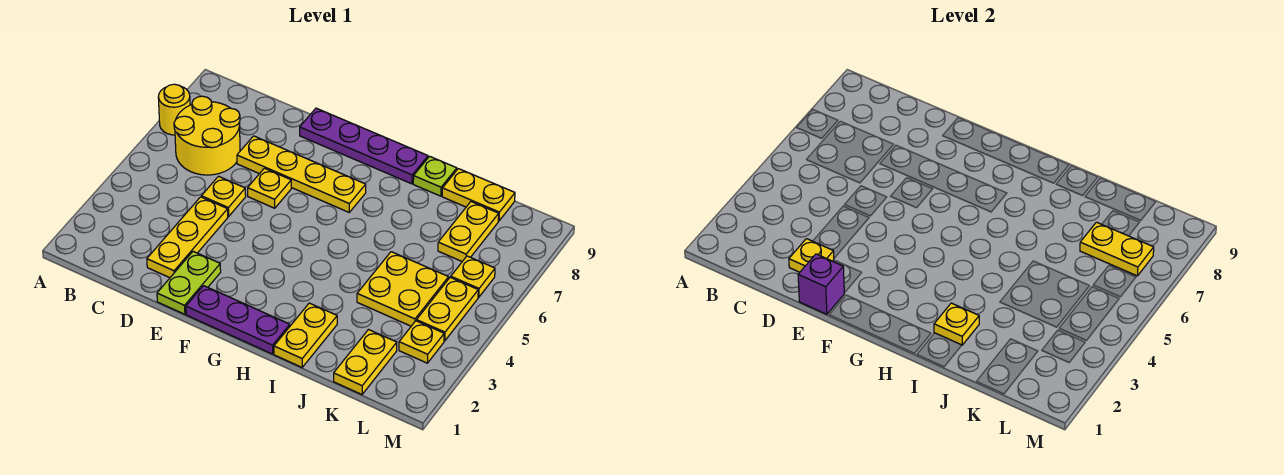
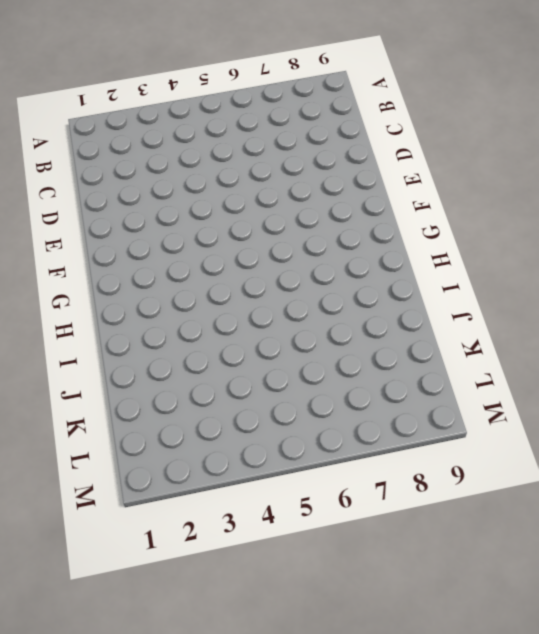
none -> yellow 1x1 round brick [158,84,190,135]
none -> yellow 2x2 round brick [174,96,240,175]
none -> yellow 1x3 plate [147,197,228,278]

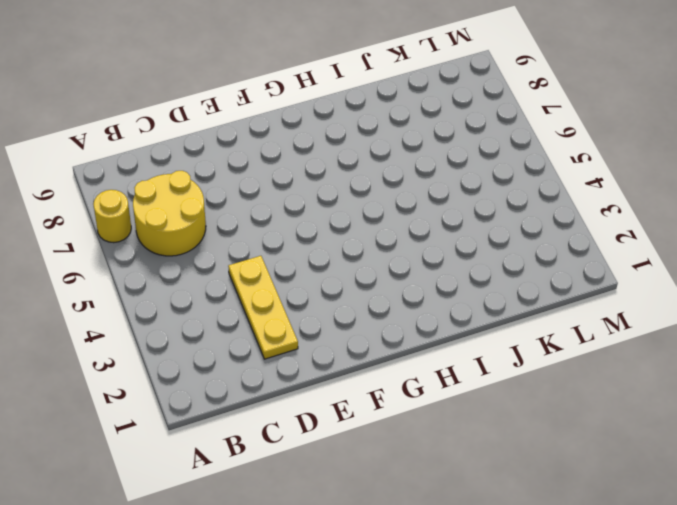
none -> yellow 1x1 plate [201,176,246,216]
none -> yellow 1x4 plate [237,136,366,212]
none -> lime 1x2 plate [157,251,221,314]

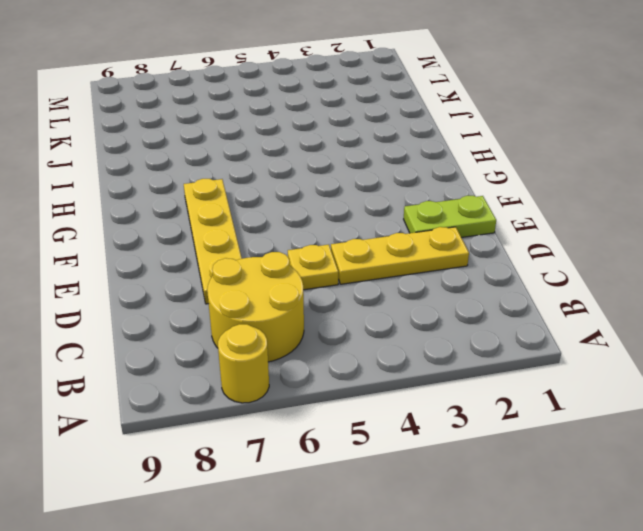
none -> yellow 1x1 plate [248,168,291,208]
none -> purple 1x4 plate [300,108,428,184]
none -> purple 1x3 plate [186,286,290,354]

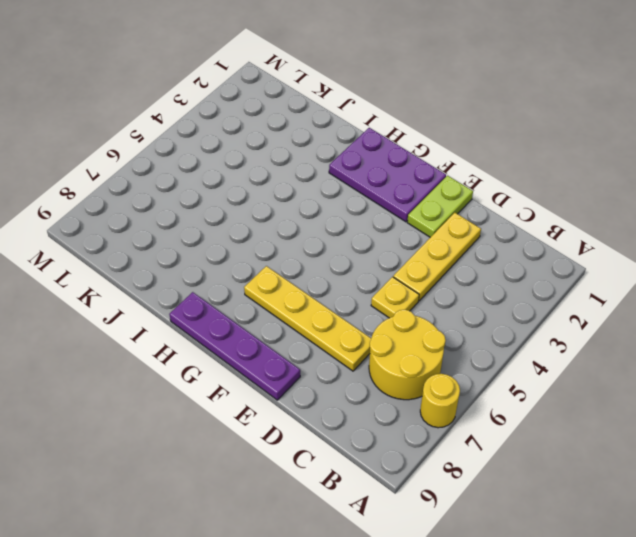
purple 2x3 plate [329,128,446,222] -> purple 1x3 plate [186,286,290,354]
none -> yellow 1x1 plate [248,168,291,208]
none -> yellow 1x2 plate [274,303,337,367]
none -> lime 1x1 plate [413,156,457,196]

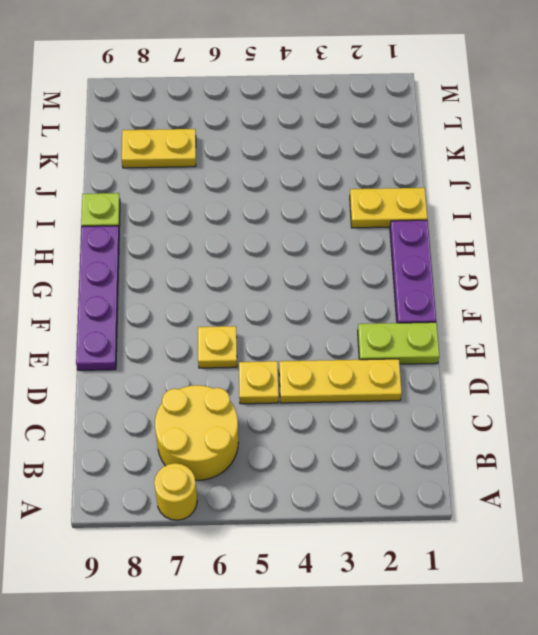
none -> yellow 1x4 plate [237,136,366,212]
none -> yellow 2x2 plate [357,252,449,326]
none -> yellow 1x2 plate [442,169,515,221]

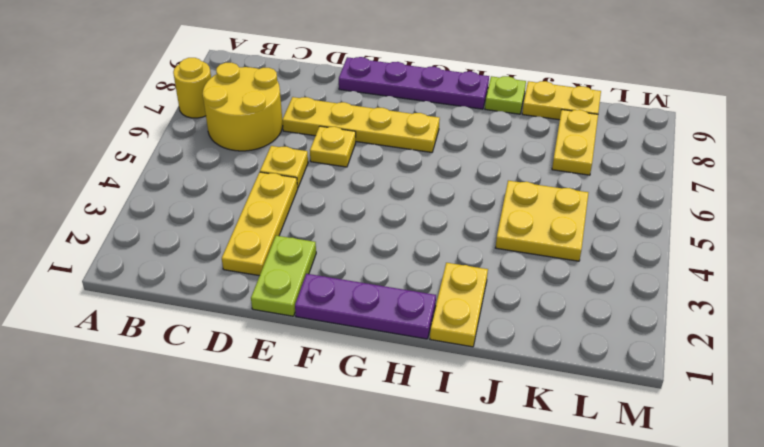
none -> yellow 1x2 plate [334,330,397,394]
none -> yellow 1x1 plate [399,321,444,363]
none -> yellow 1x2 plate [417,277,478,341]

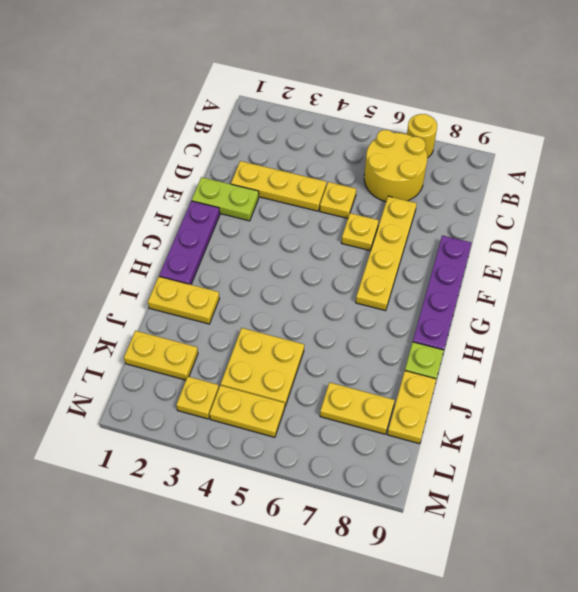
none -> yellow 1x1 plate [451,256,495,297]
none -> yellow 1x1 plate [789,239,834,272]
none -> purple 1x1 brick [798,254,844,314]

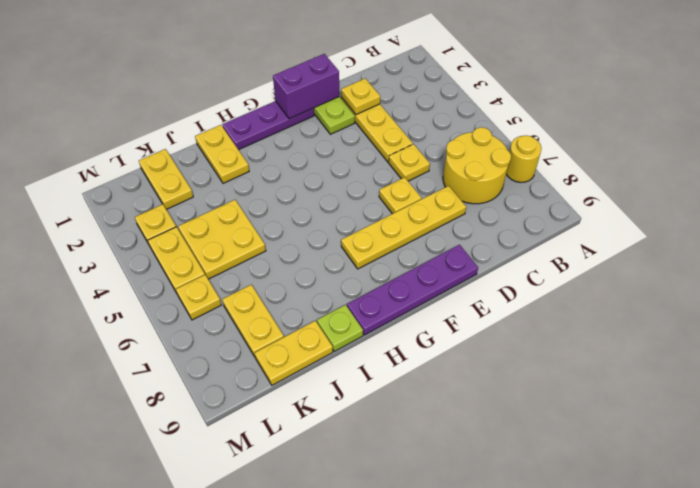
purple 1x2 brick [273,54,339,119] -> purple 1x1 brick [798,254,844,314]
none -> yellow 1x1 plate [934,303,979,345]
none -> yellow 1x2 plate [1080,222,1154,276]

